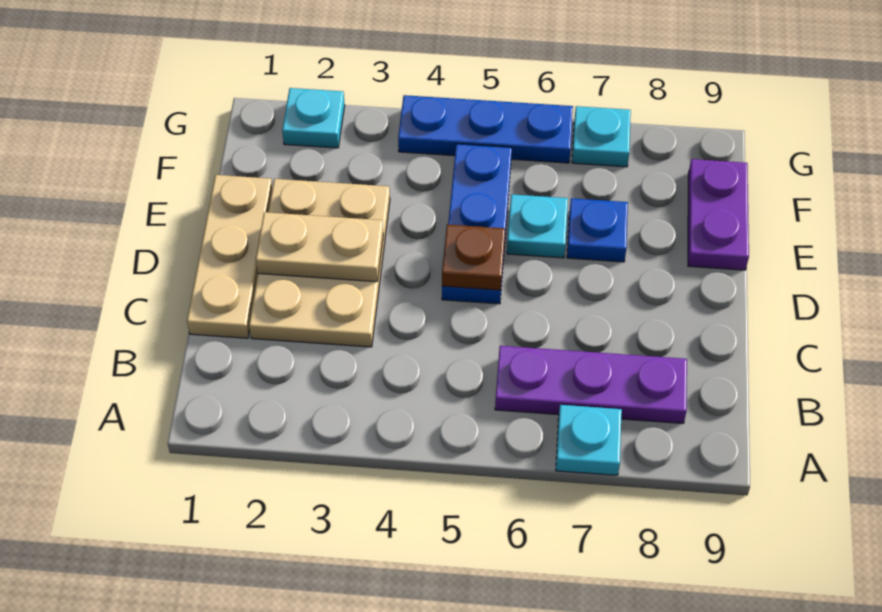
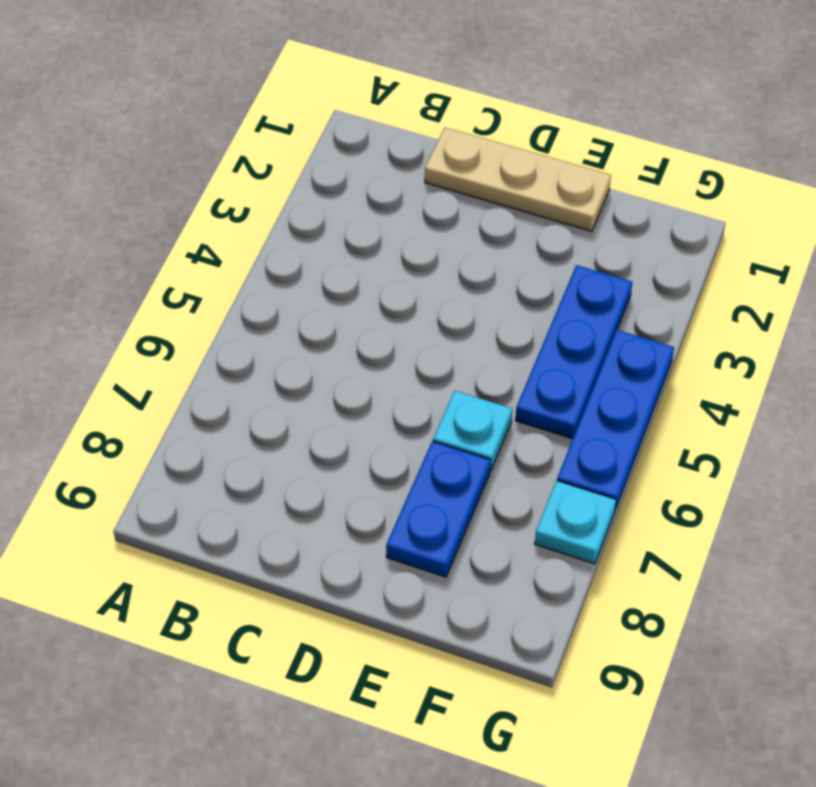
blue 1x2 plate [386,441,491,577] -> blue 1x1 plate [567,198,628,262]
blue 1x3 plate [515,265,632,439] -> blue 1x3 plate turned to [442,144,512,304]
none -> cyan 1x1 plate [556,405,622,475]
none -> purple 1x3 plate [495,346,687,423]
none -> tan 2x3 plate [249,179,390,347]

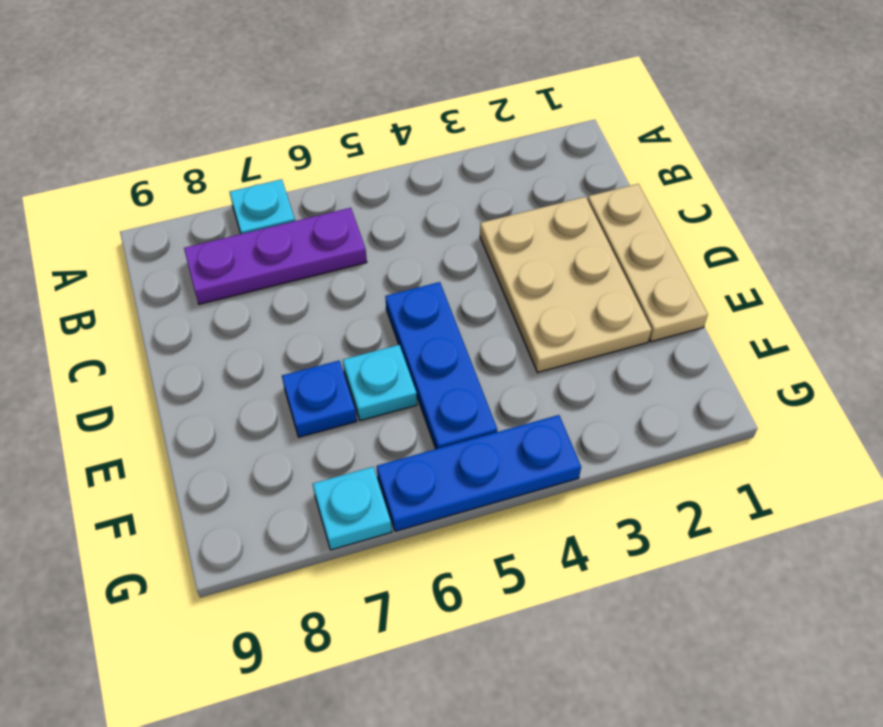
none -> purple 1x2 plate [688,159,749,270]
none -> cyan 1x1 plate [282,88,345,148]
none -> tan 1x2 plate [256,212,383,282]

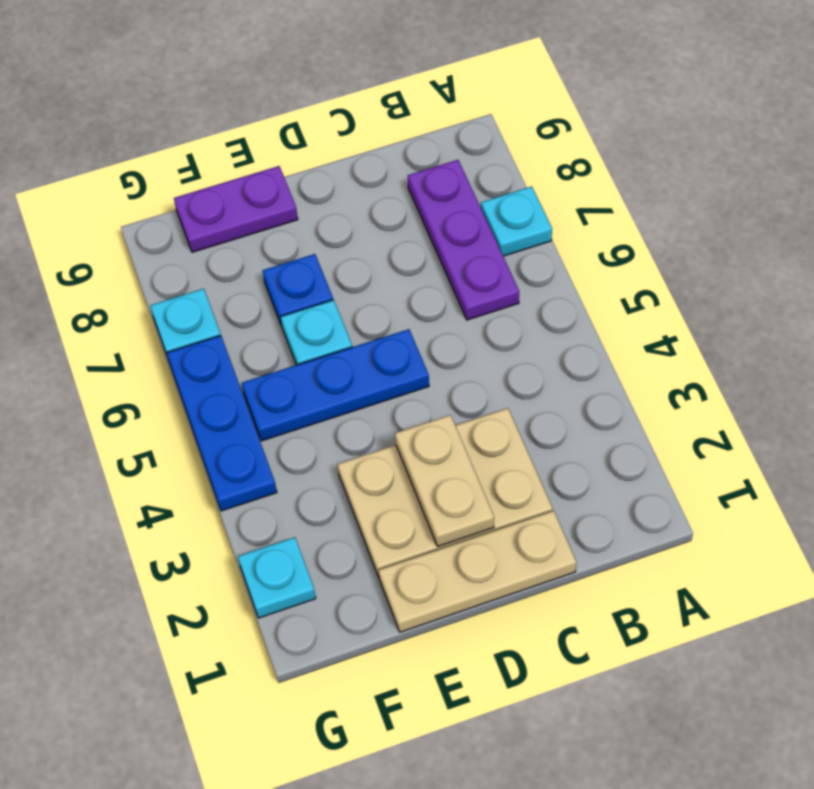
none -> brown 1x1 plate [442,224,505,290]

